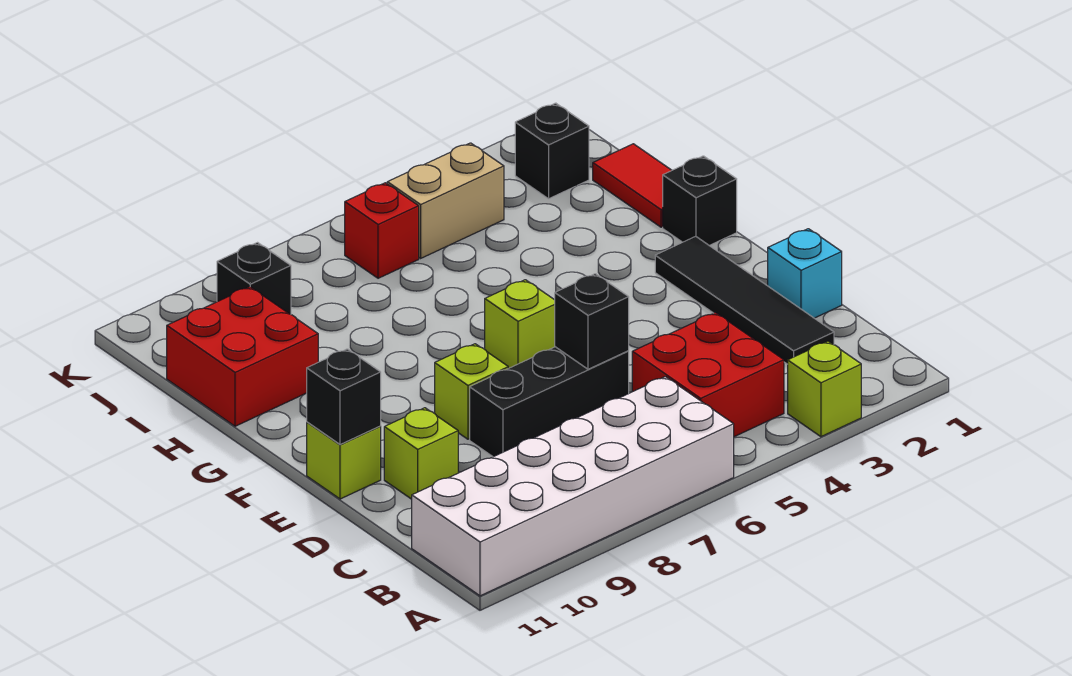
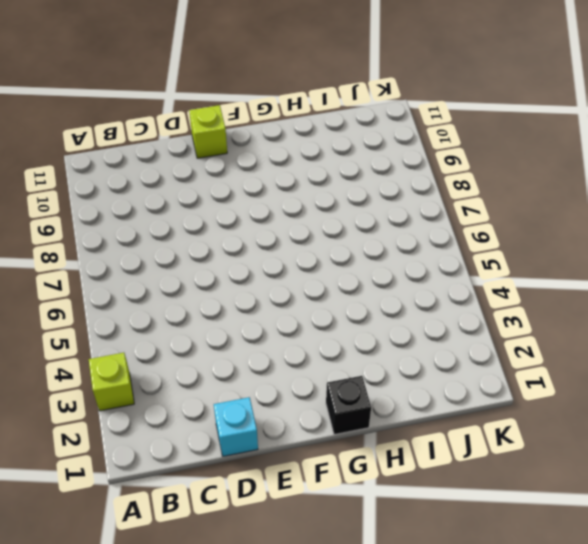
none -> white 2x6 brick [412,377,734,596]
none -> red 2x2 brick [632,313,784,437]
none -> black 1x4 tile [655,236,834,364]

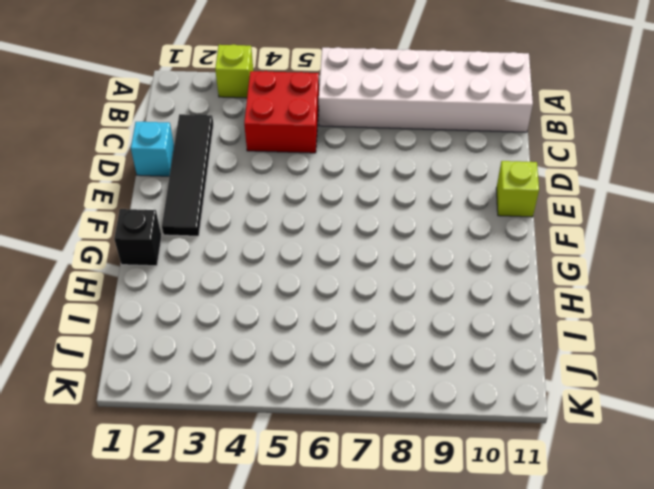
none -> black 1x3 brick [470,347,629,457]
none -> lime 1x1 brick [384,408,458,499]
none -> lime 1x1 brick [435,344,508,439]

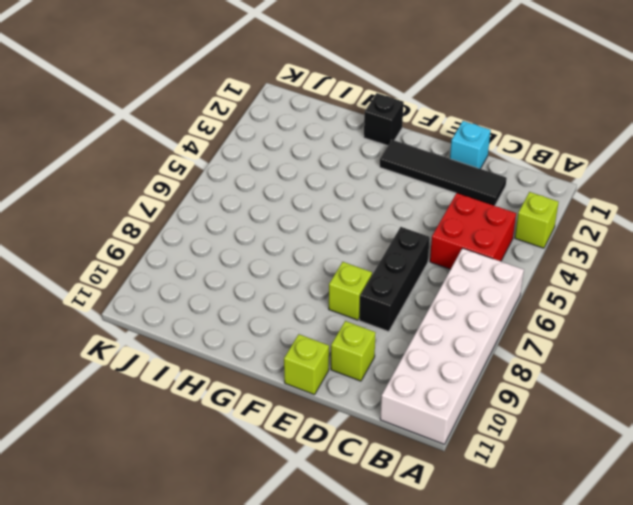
none -> lime 1x1 brick [485,280,555,368]
none -> red 1x2 tile [593,144,672,227]
none -> red 2x2 brick [167,287,318,426]

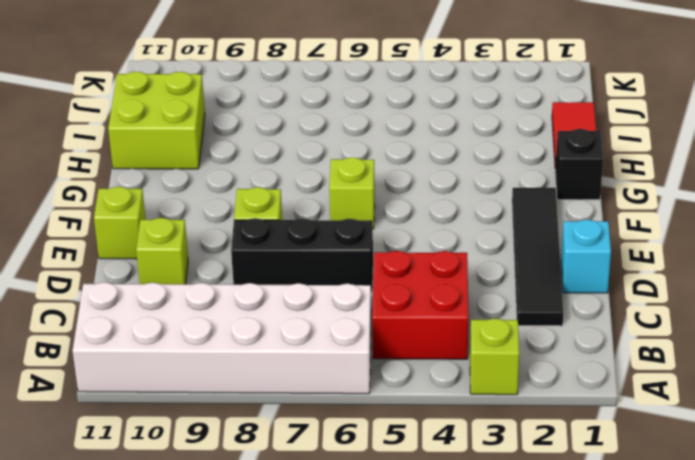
lime 2x2 brick [108,72,205,169] -> red 2x2 brick [167,287,318,426]
none -> black 1x1 brick [515,103,589,199]
none -> tan 1x2 brick [387,143,504,258]
none -> red 1x1 brick [345,183,419,278]

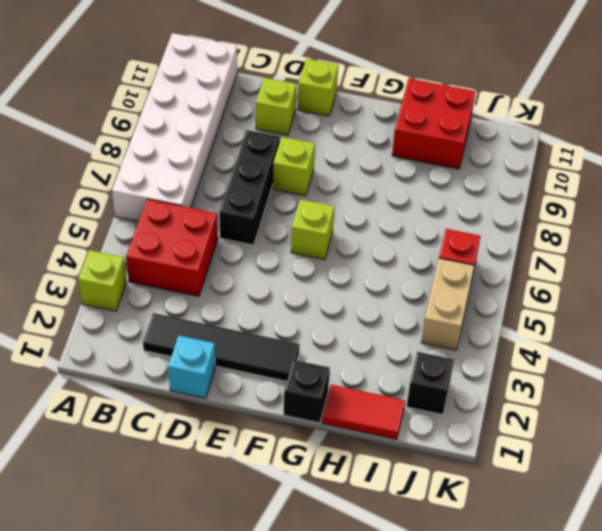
none -> black 1x1 brick [217,243,291,314]
none -> black 1x1 brick [555,274,629,369]
none -> black 1x1 brick [307,349,381,445]

